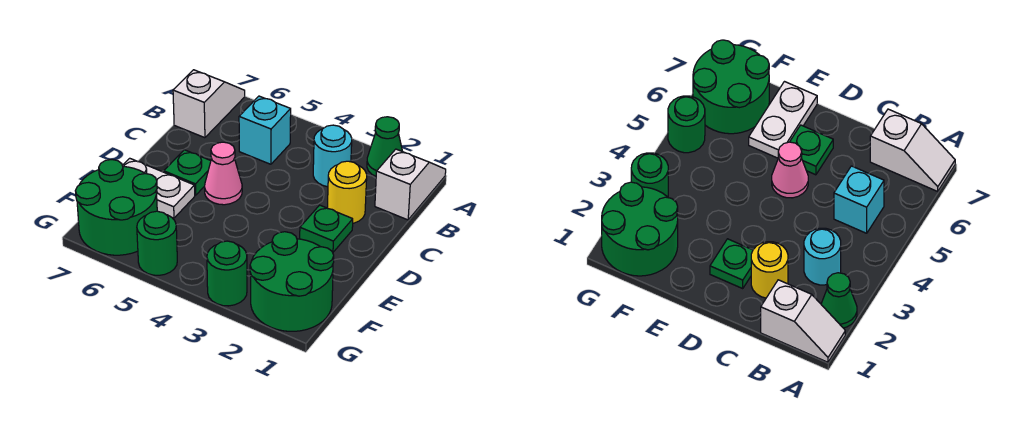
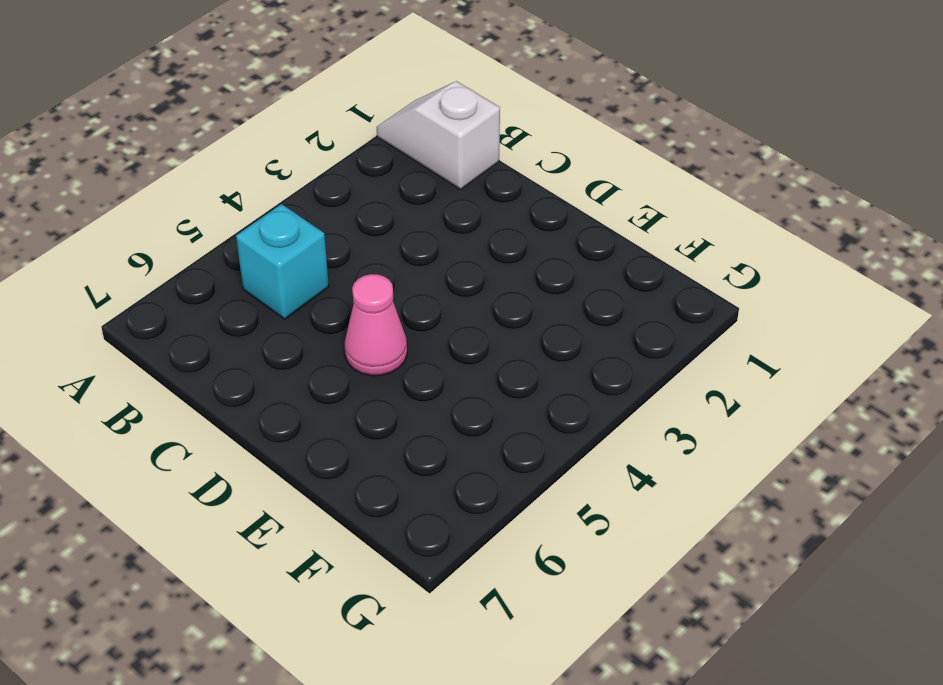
none -> green 1x1 cone [367,117,403,176]
none -> white 1x2 slope [173,70,245,138]
none -> cyan 1x1 round brick [313,125,352,187]

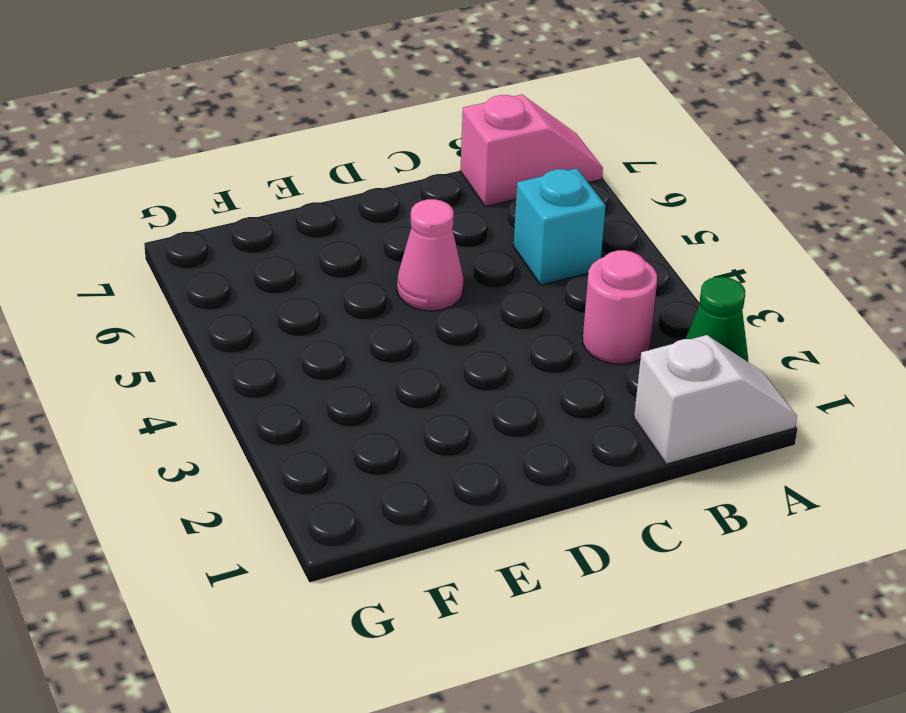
pink 1x2 slope [460,95,603,207] -> white 1x2 slope [173,70,245,138]
pink 1x1 round brick [583,250,657,364] -> cyan 1x1 round brick [313,125,352,187]
none -> yellow 1x1 round brick [327,161,367,223]
none -> green 1x1 plate [300,205,353,252]
none -> green 1x1 plate [164,150,211,195]

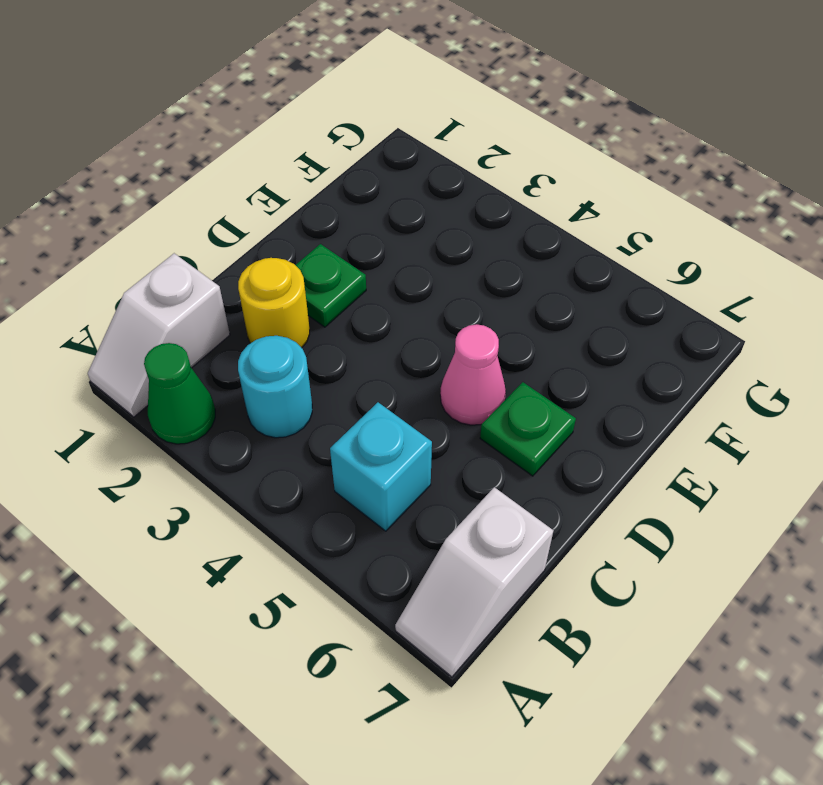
none -> white 1x2 plate [122,158,195,218]
none -> green 2x2 round brick [250,232,334,331]
none -> green 2x2 round brick [75,160,157,255]

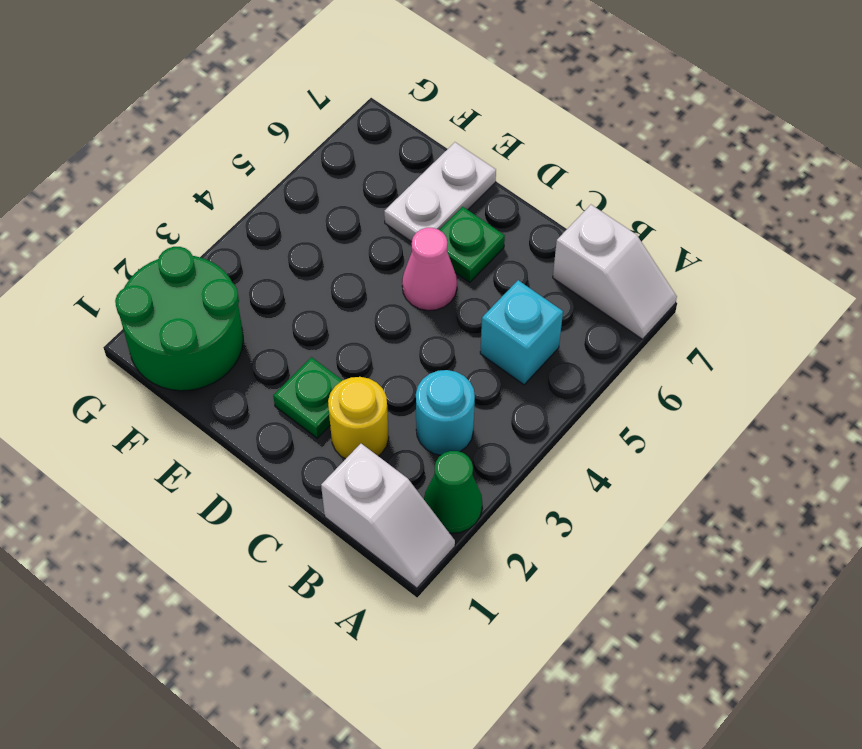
none -> green 2x2 round brick [75,160,157,255]
none -> green 1x1 round brick [207,241,247,306]
none -> green 1x1 round brick [137,211,177,275]

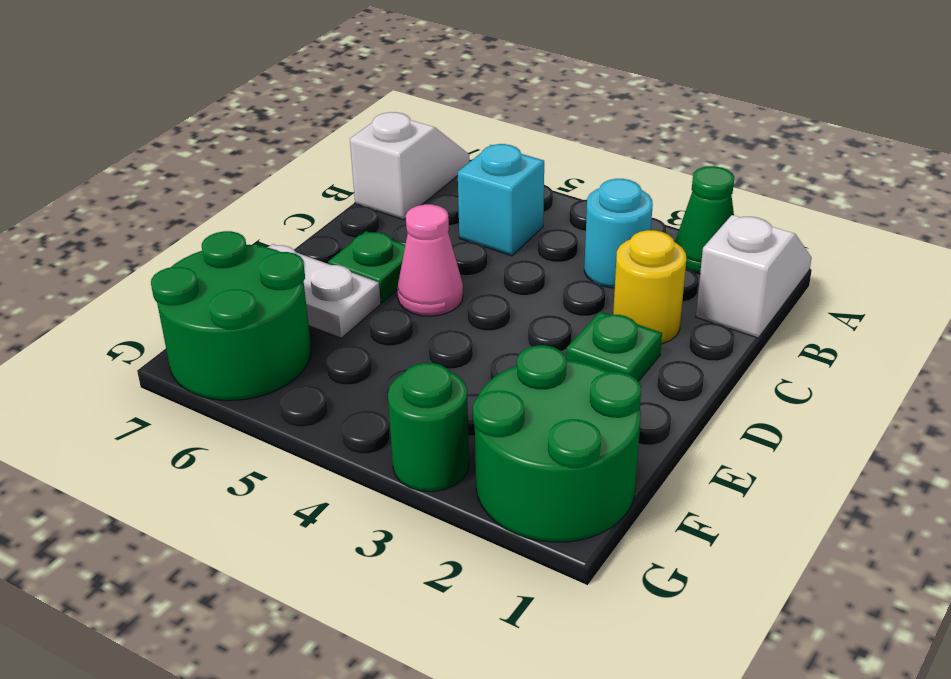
none -> green 1x1 round brick [137,211,177,275]

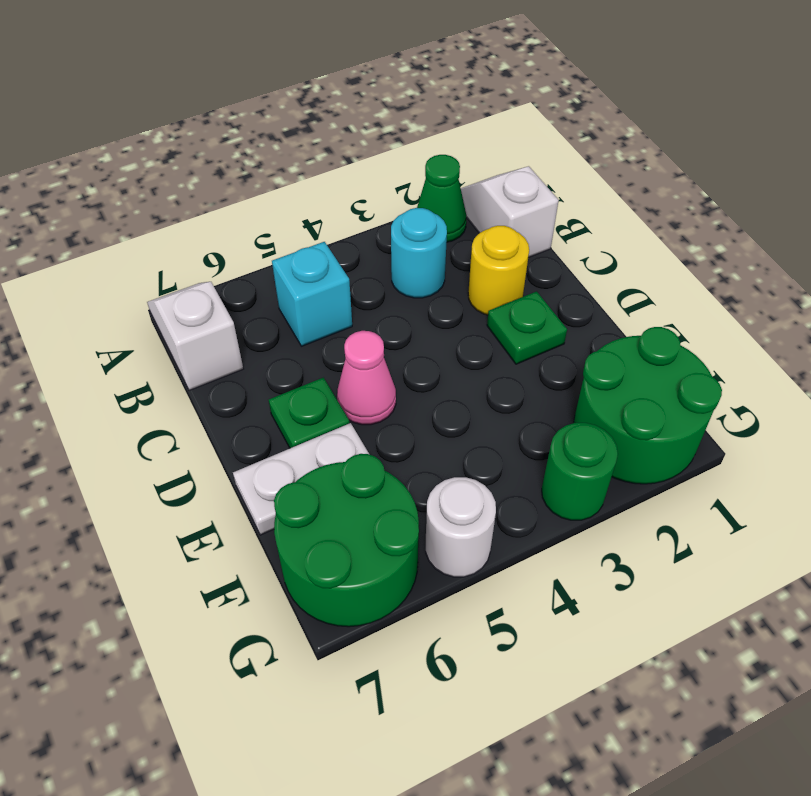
white 1x1 round brick [426,477,496,577] -> green 1x1 round brick [137,211,177,275]

